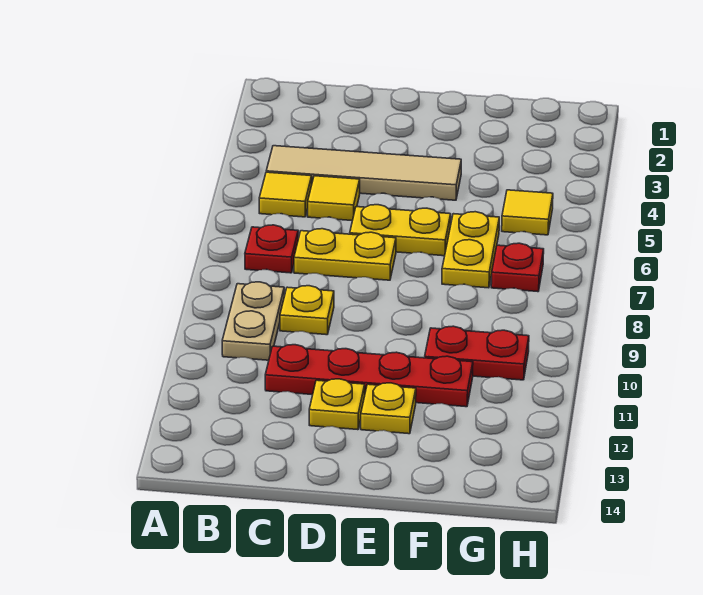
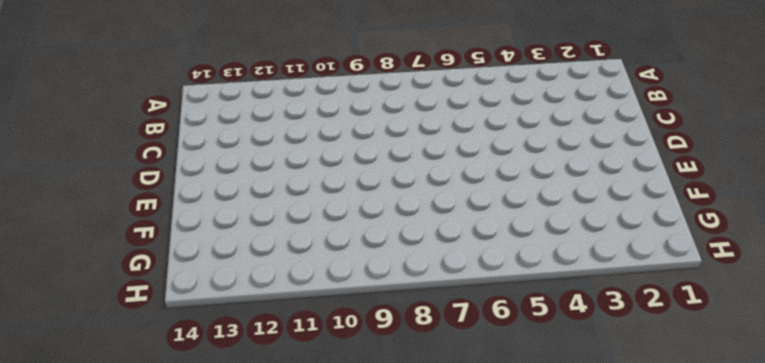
none -> tan 1x4 tile [266,146,461,200]
none -> yellow 1x1 tile [259,172,312,217]
none -> red 1x1 plate [245,225,298,273]

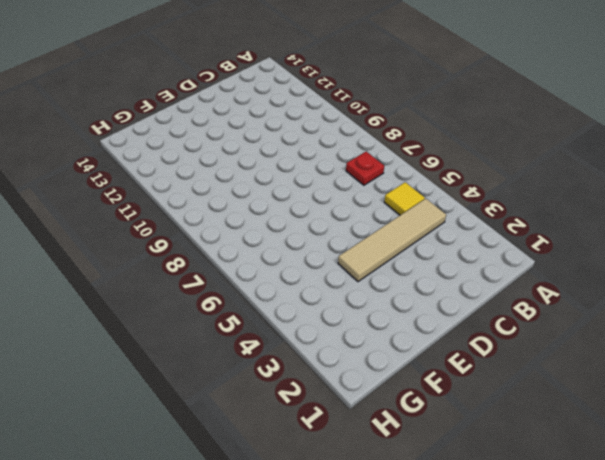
none -> tan 1x2 plate [222,282,284,360]
none -> yellow 1x1 tile [308,176,360,221]
none -> yellow 1x2 plate [294,229,396,280]

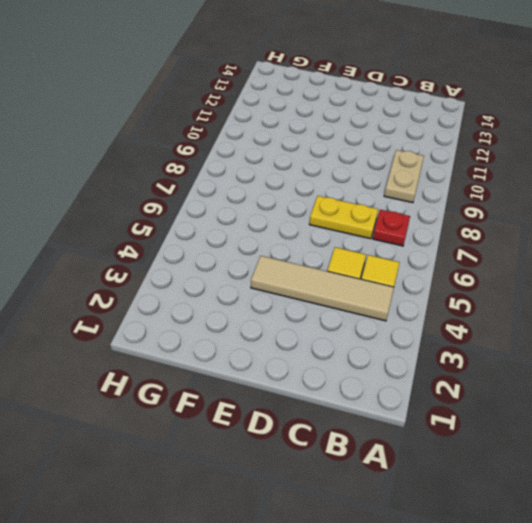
none -> yellow 1x1 plate [280,286,334,335]
none -> red 1x4 plate [265,345,473,407]
none -> yellow 1x2 plate [350,205,451,256]

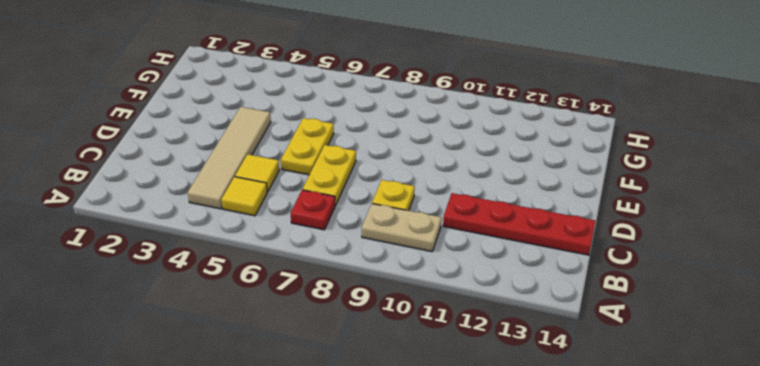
red 1x4 plate [443,193,595,255] -> red 1x4 plate turned to [265,345,473,407]
none -> yellow 1x1 plate [309,379,365,430]
none -> yellow 1x1 plate [361,383,416,434]
none -> yellow 1x2 plate [442,212,499,288]

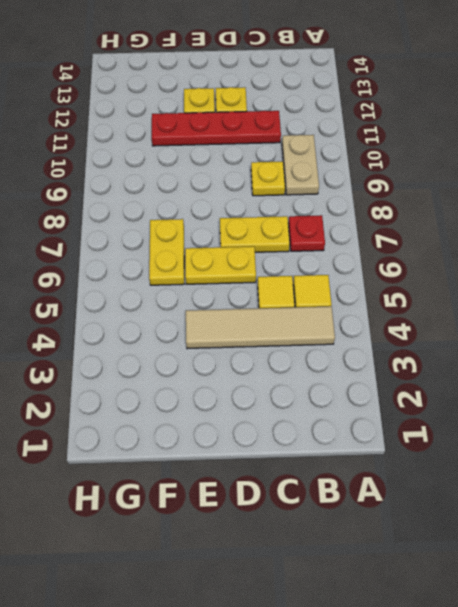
none -> red 1x2 plate [425,326,529,380]
none -> yellow 1x1 tile [502,190,553,235]
none -> red 1x1 plate [491,243,544,292]

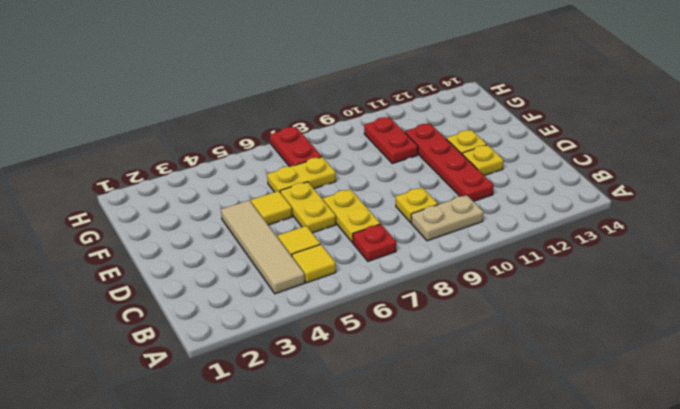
yellow 1x1 tile [251,191,292,225] -> yellow 1x1 tile moved to [502,190,553,235]
red 1x2 plate [270,127,322,167] -> red 1x1 plate [491,243,544,292]

